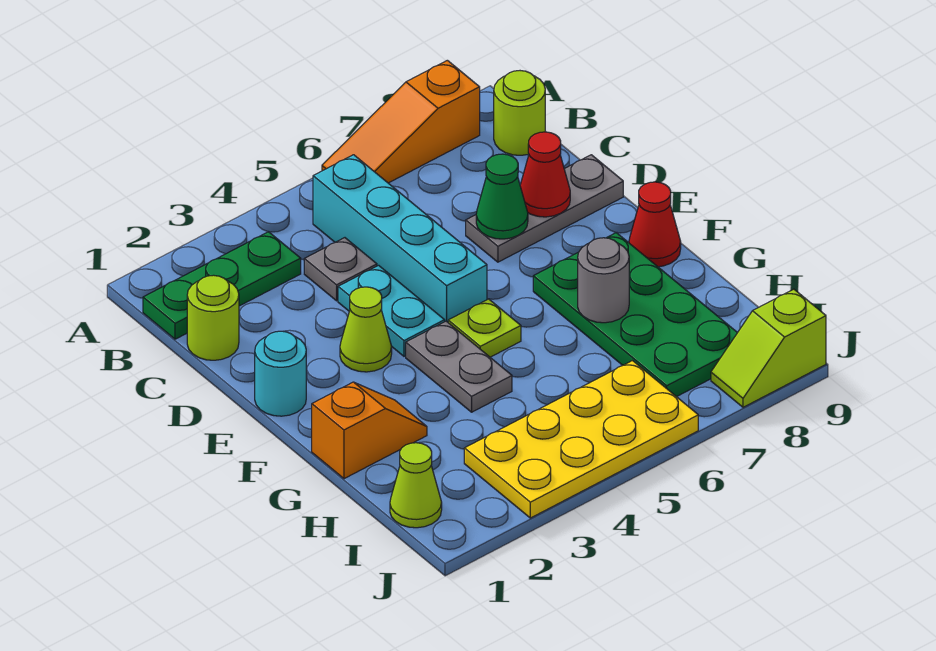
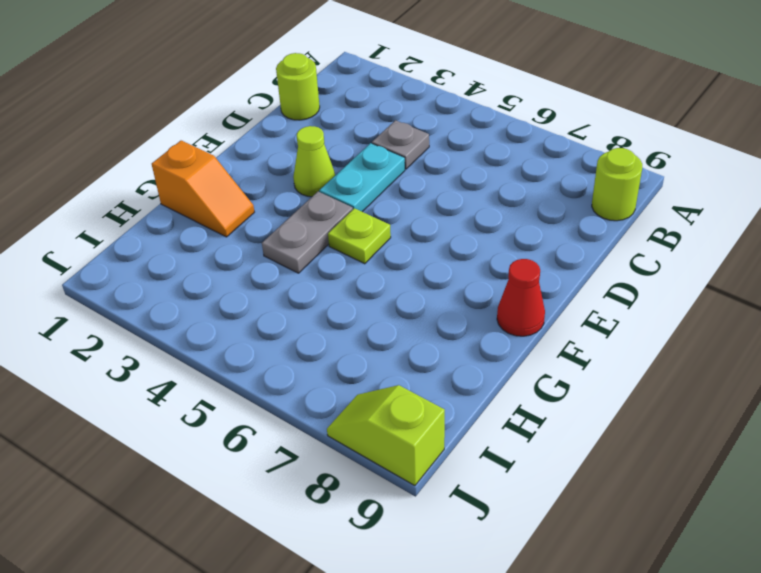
none -> orange 1x3 slope [322,60,480,183]
none -> green 1x3 plate [143,232,301,339]
none -> cyan 1x4 brick [313,155,487,322]

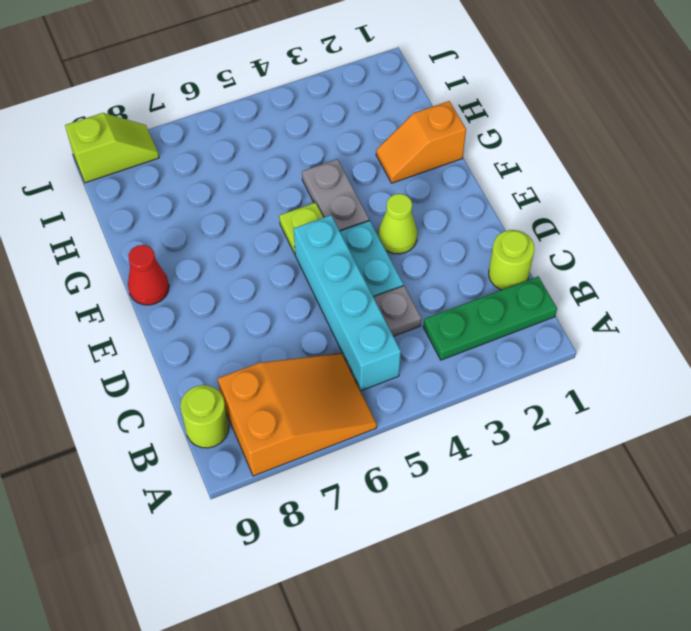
orange 2x3 slope [218,353,377,476] -> orange 1x3 slope [322,60,480,183]
none -> grey 1x3 plate [466,155,623,262]
none -> cyan 1x1 round brick [255,331,306,416]
none -> green 2x4 plate [533,233,737,397]

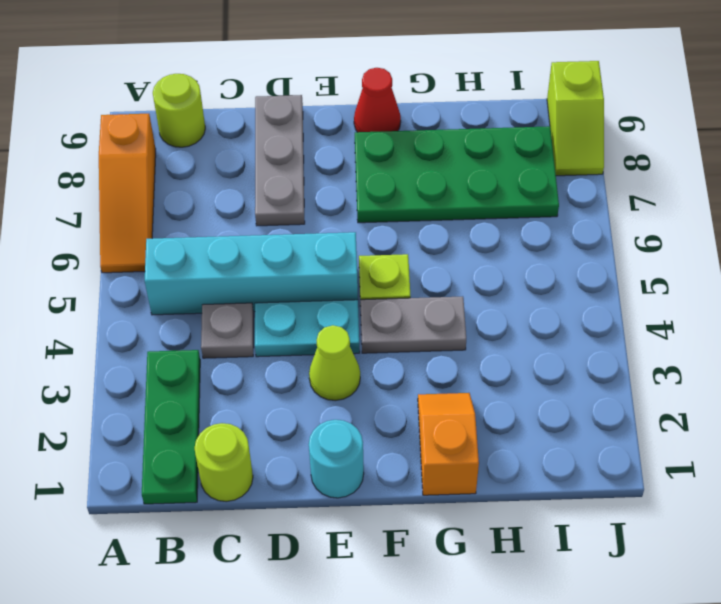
none -> lime 1x1 cone [390,443,442,528]
none -> yellow 2x4 plate [464,361,698,518]
none -> green 1x1 cone [476,154,528,239]

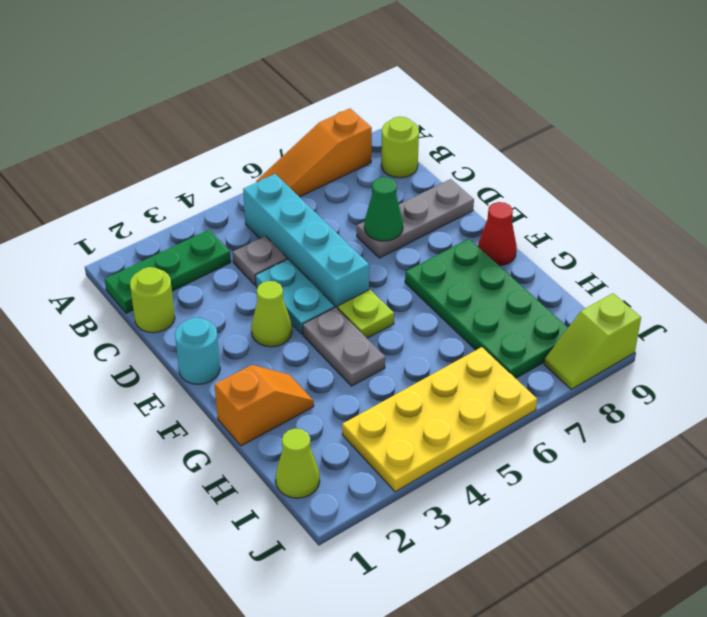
none -> red 1x1 cone [520,132,570,217]
none -> grey 1x1 round brick [578,238,629,323]

